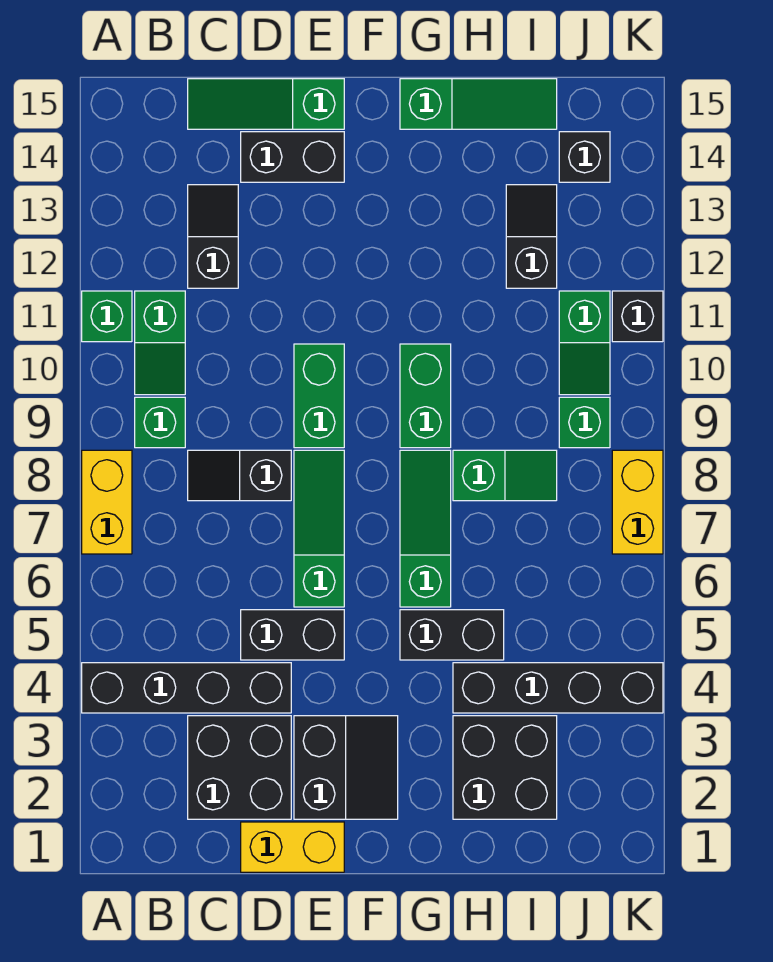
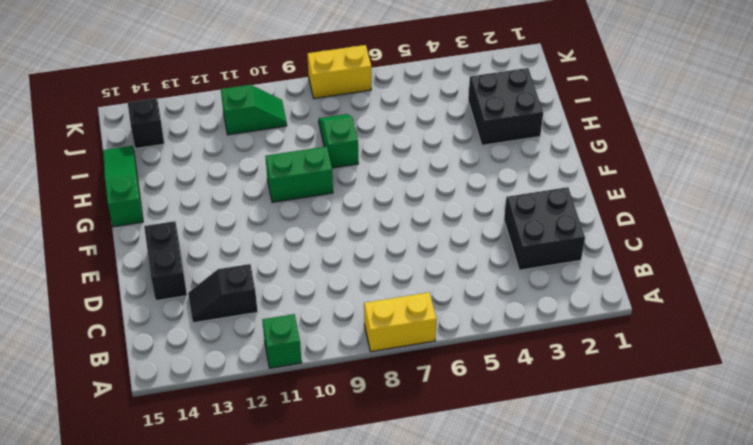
none -> black 1x4 brick [82,663,291,713]
none -> green 1x1 brick [135,397,185,448]
none -> green 1x2 slope [135,291,185,395]

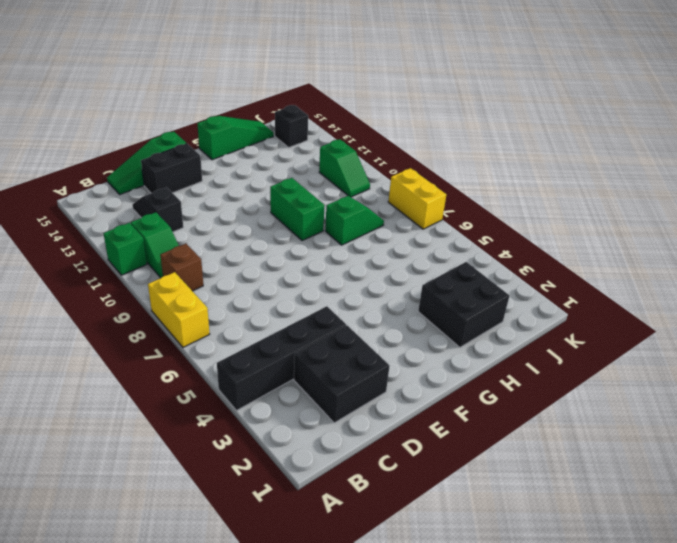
brown 1x1 brick [160,244,203,291] -> green 1x1 brick [135,397,185,448]
none -> black 1x2 slope [188,450,291,501]
none -> yellow 1x2 brick [241,822,344,872]
none -> black 1x2 brick [241,610,344,660]

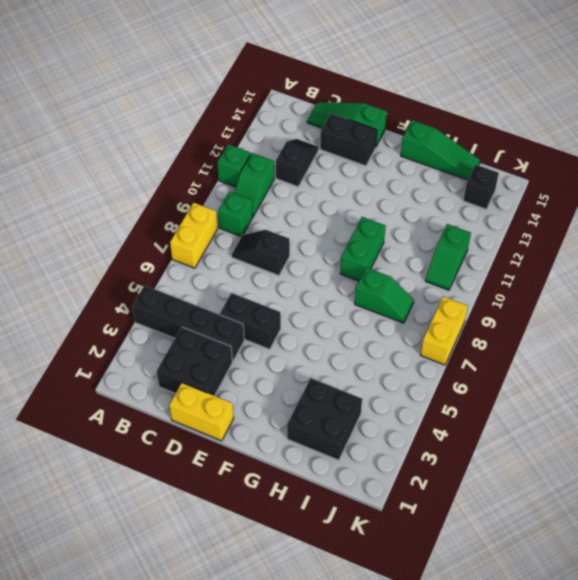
none -> black 2x2 slope [294,716,398,819]
none -> green 1x3 slope [294,450,344,607]
none -> green 1x2 brick [294,344,344,448]

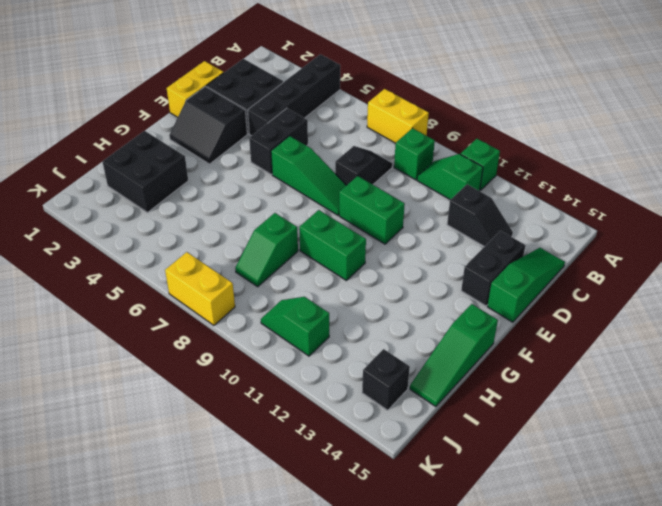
none -> black 1x2 brick [400,610,504,660]
none -> green 1x3 slope [400,450,451,607]
none -> black 1x4 brick [453,663,663,713]

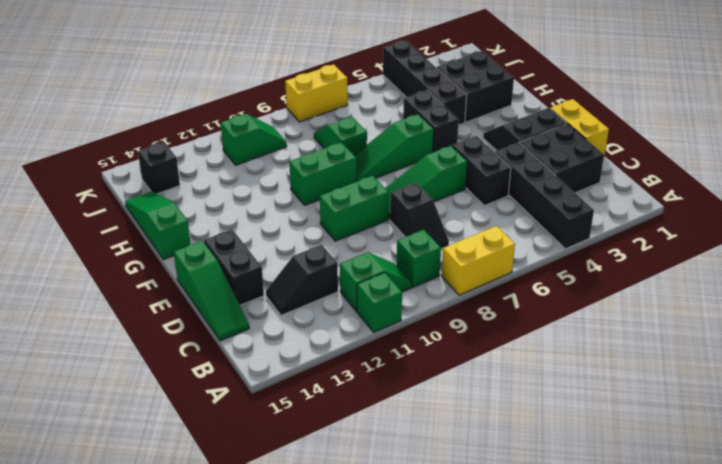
none -> black 1x2 slope [506,185,557,288]
none -> green 1x1 brick [559,397,610,448]
none -> black 1x1 brick [612,291,663,342]

